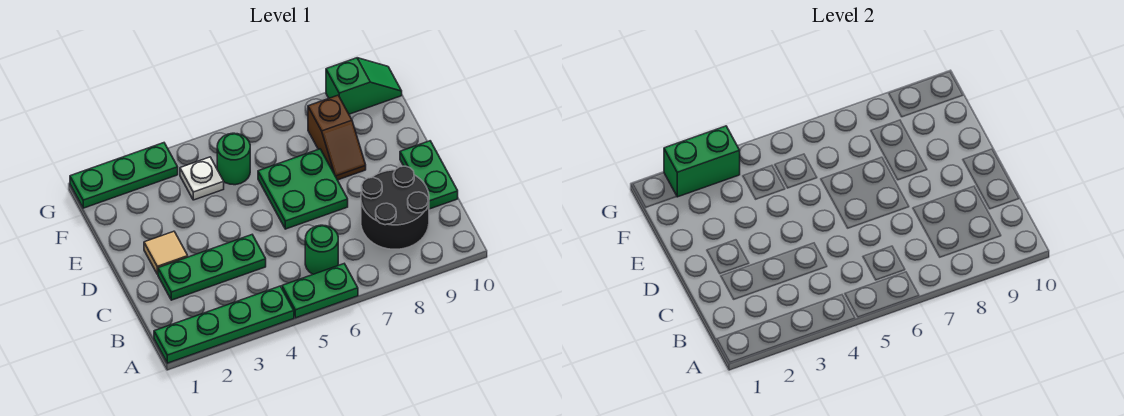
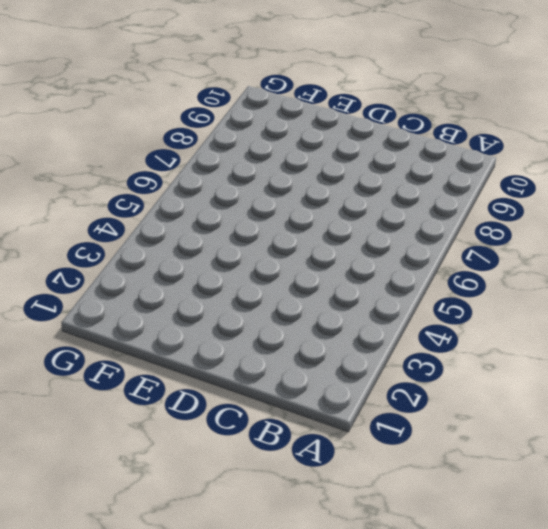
none -> green 1x4 plate [154,286,294,363]
none -> green 1x2 plate [282,264,358,318]
none -> green 1x1 round brick [305,225,338,274]

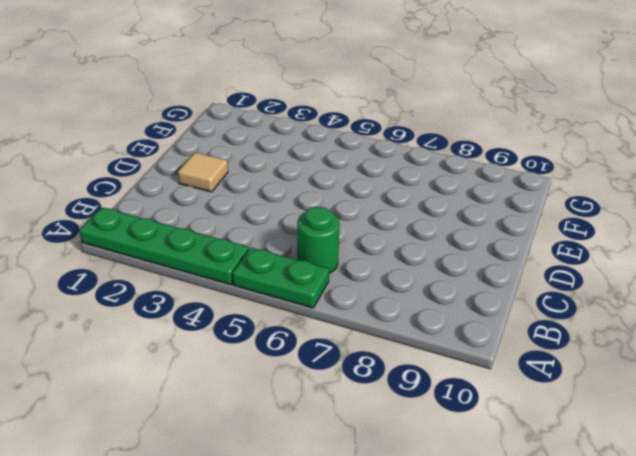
none -> black 2x2 round brick [361,166,429,249]
none -> green 1x3 plate [158,235,266,300]
none -> green 1x2 plate [400,141,458,209]

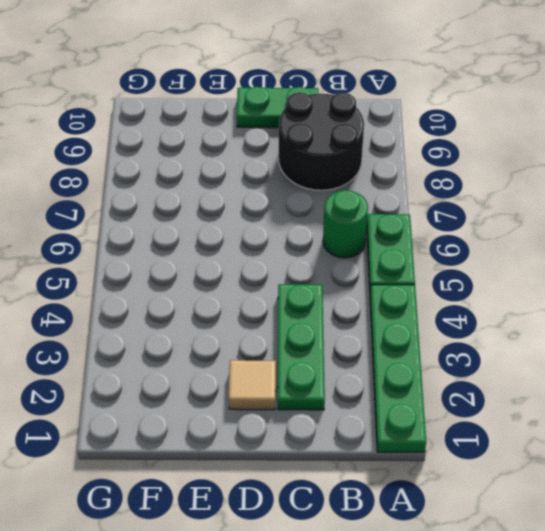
none -> green 2x2 plate [258,149,348,229]
none -> brown 1x2 slope [308,95,366,180]
none -> white 1x1 plate [180,157,224,200]

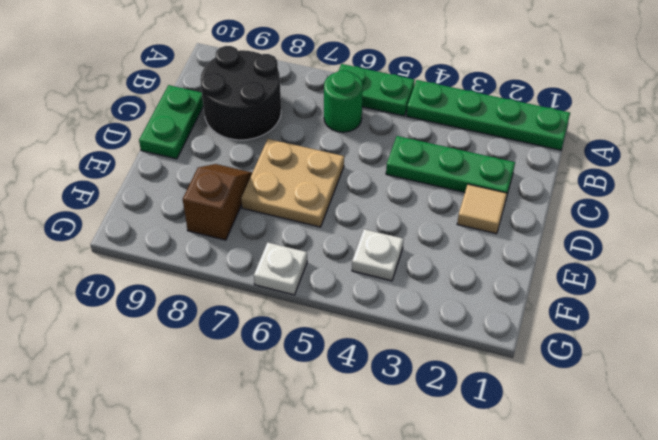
tan 2x2 plate [241,139,344,227] -> green 2x2 plate [258,149,348,229]
white 1x1 plate [254,242,307,295] -> none
none -> green 1x1 round brick [217,133,250,185]
none -> green 1x3 plate [70,143,178,208]
none -> green 1x2 slope [326,58,402,114]

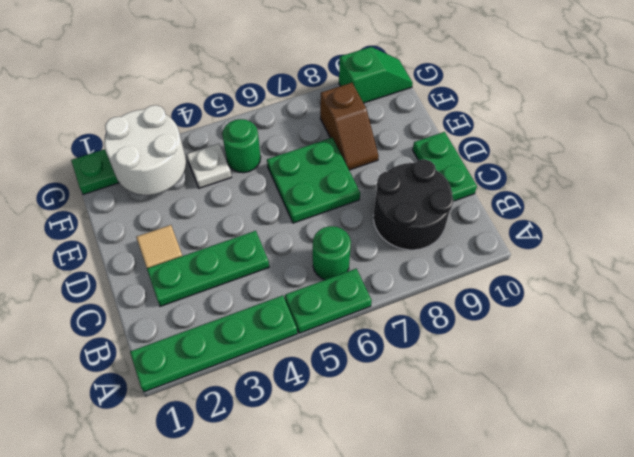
white 2x2 round brick [104,105,186,195] -> green 1x2 brick [664,126,740,197]

